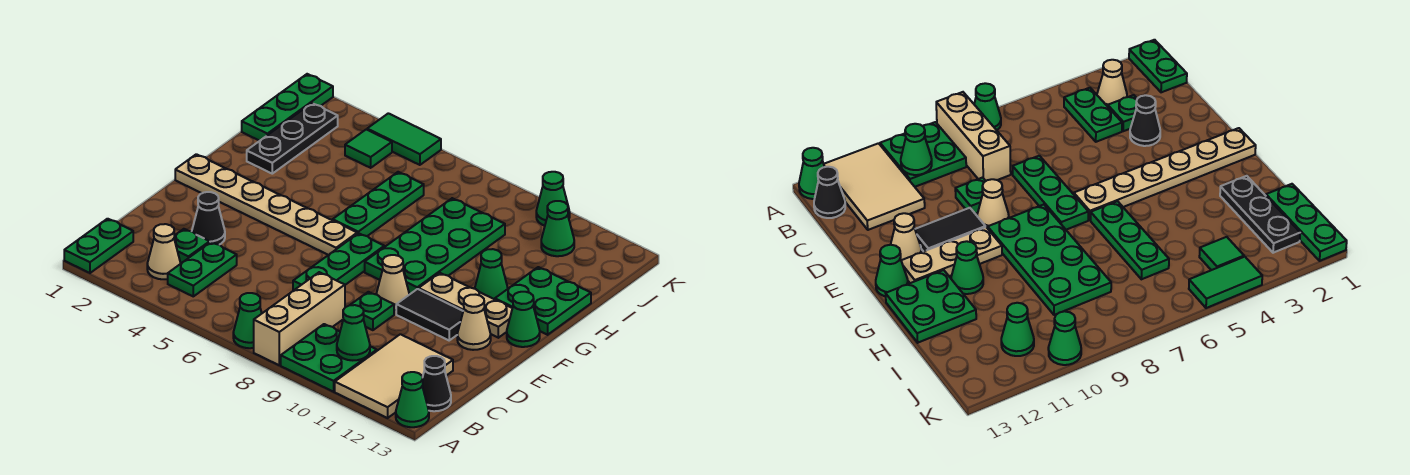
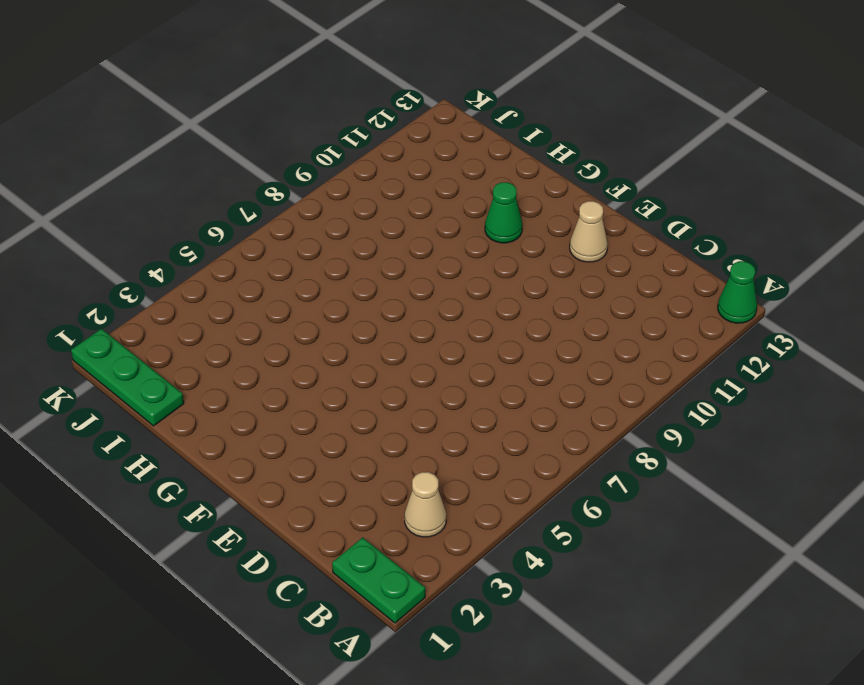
none -> green 1x1 cone [233,293,262,348]
none -> tan 1x3 brick [254,272,345,365]
none -> green 2x2 plate [281,324,377,392]
none -> tan 2x3 tile [335,334,453,418]

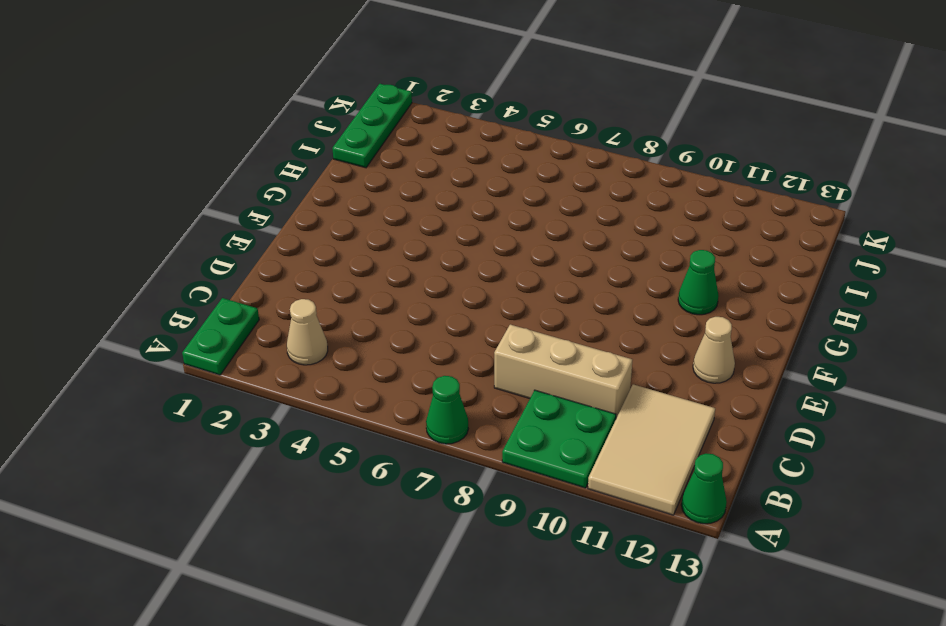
tan 1x3 brick [494,325,632,418] -> tan 1x3 brick turned to [254,272,345,365]
none -> green 1x2 plate [168,242,237,296]
none -> black 1x1 cone [422,356,451,411]
none -> green 1x1 plate [174,229,210,264]
none -> black 1x1 cone [192,192,225,245]

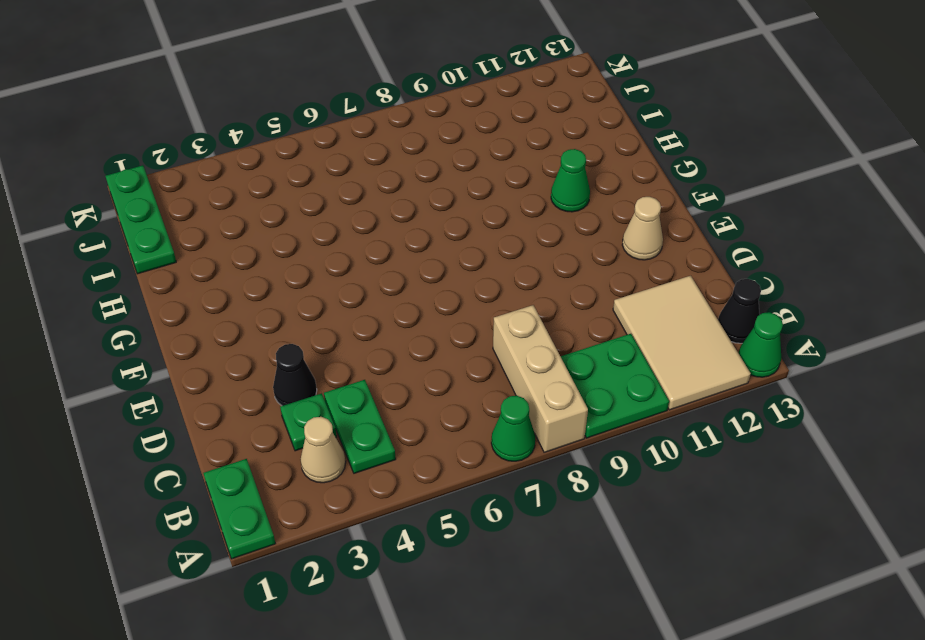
none -> green 1x3 plate [293,233,384,291]
none -> green 1x1 plate [351,292,394,330]
none -> tan 1x1 cone [376,255,409,310]
none -> black 1x2 tile [396,289,463,340]

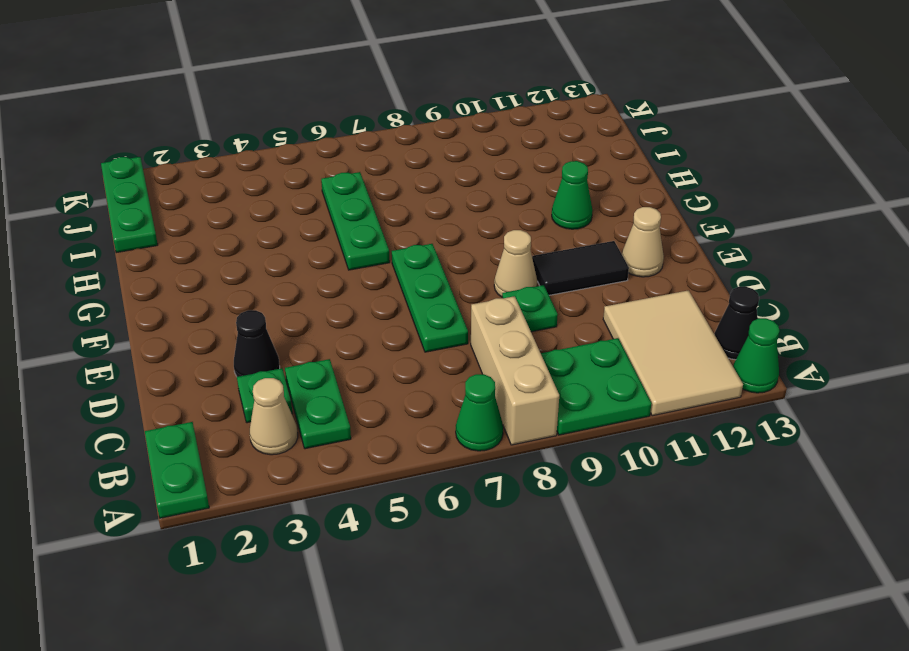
none -> tan 1x6 plate [175,154,357,255]
none -> green 2x4 plate [365,198,505,294]
none -> tan 1x3 plate [419,273,512,338]
none -> green 1x1 cone [507,292,540,347]

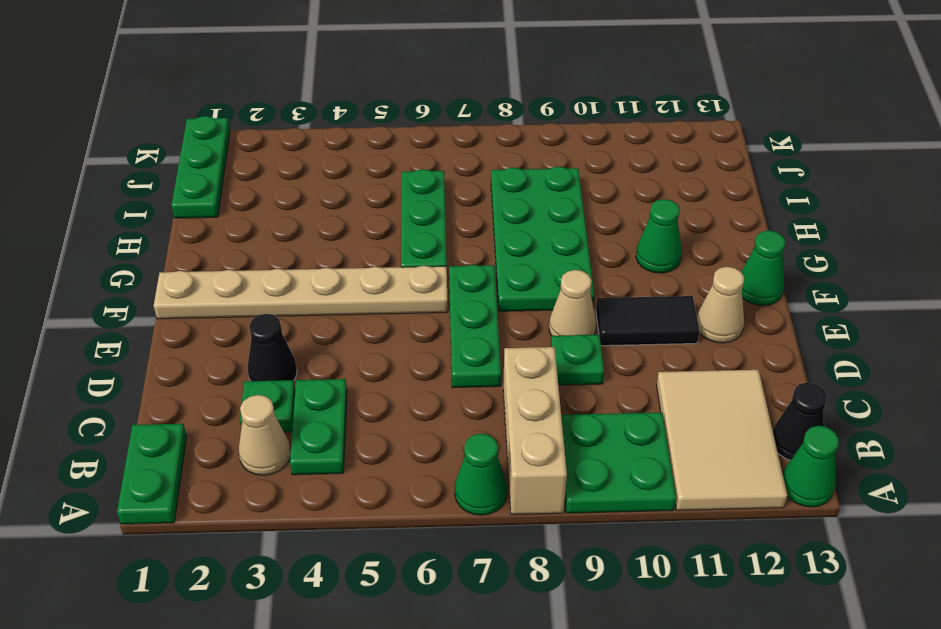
none -> tan 1x3 plate [419,273,512,338]
none -> green 2x2 plate [495,267,591,335]
none -> black 1x3 plate [247,103,338,174]
none -> green 1x1 tile [345,130,392,168]

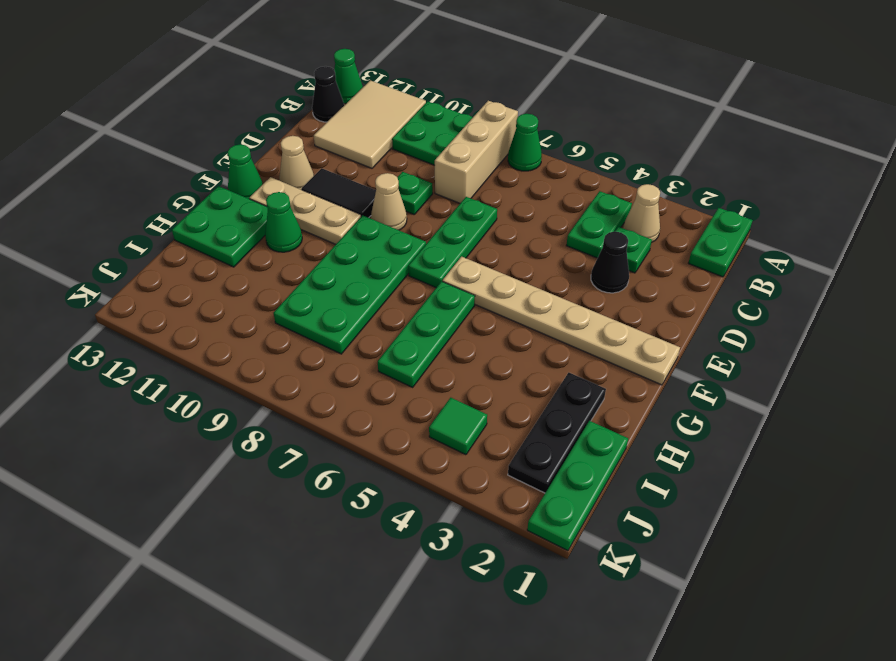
none -> green 1x1 cone [541,201,574,256]
none -> green 1x2 tile [367,113,441,165]
none -> green 1x1 cone [536,172,570,226]
none -> green 1x1 cone [337,305,370,360]

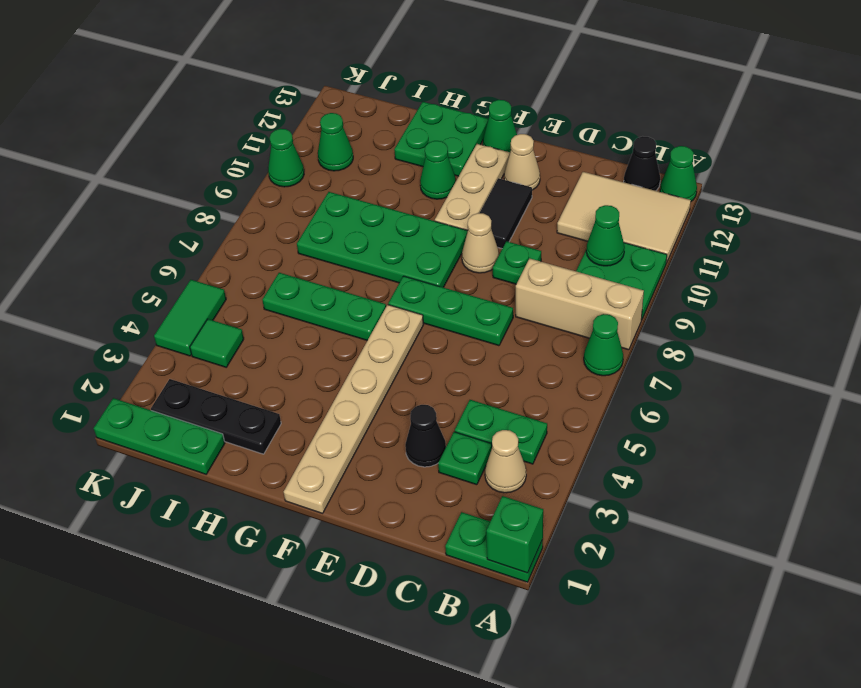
green 1x1 brick [486,496,543,573] -> none

